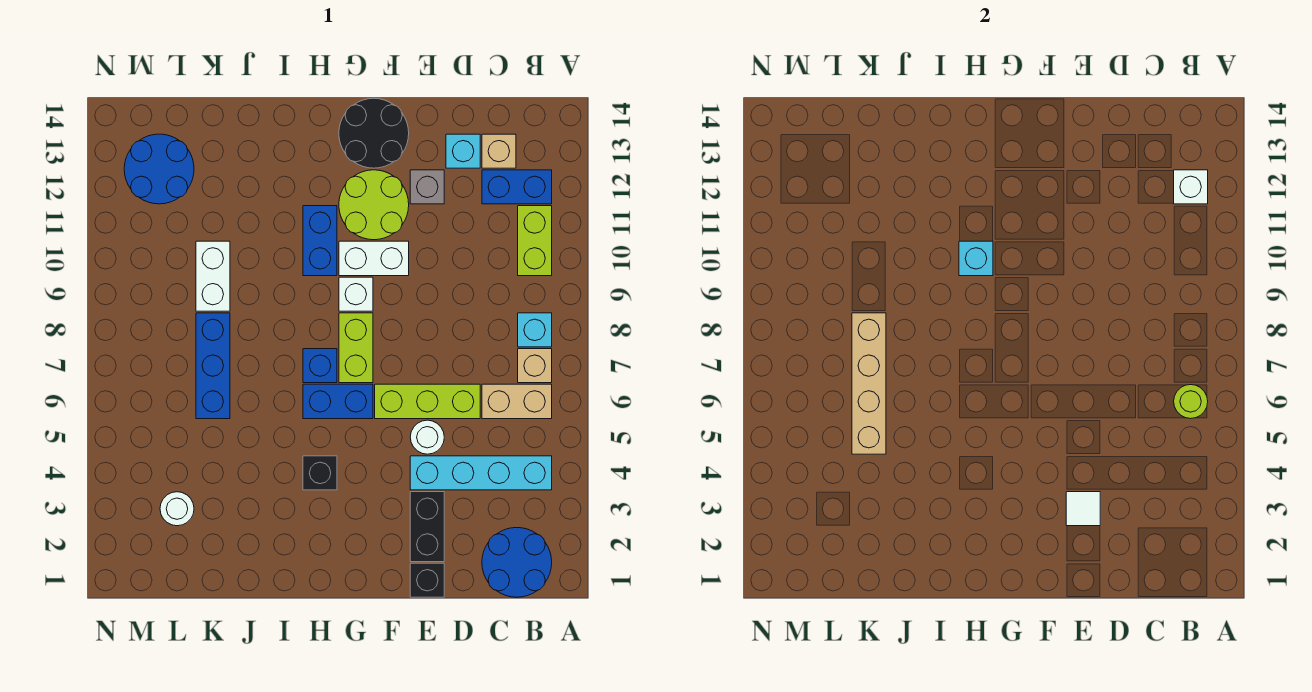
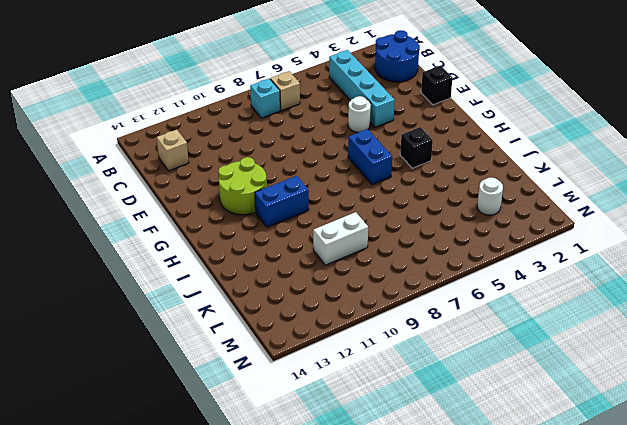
none -> tan 1x2 brick [482,384,552,419]
none -> lime 1x2 brick [518,206,552,276]
none -> blue 1x2 brick [482,170,552,204]
none -> lime 1x3 brick [375,384,480,419]

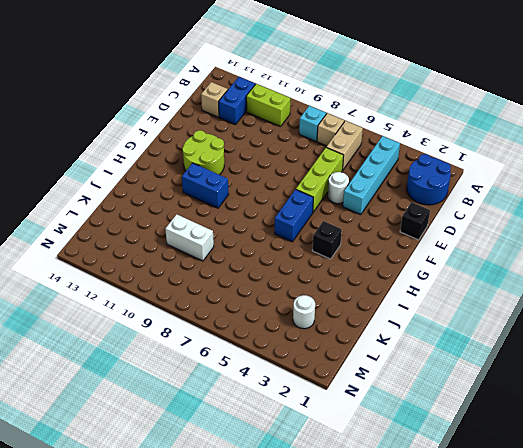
none -> cyan 1x1 brick [446,134,480,168]
none -> black 1x2 brick [410,492,444,562]
none -> grey 1x1 brick [410,170,444,204]
none -> white 1x2 brick [339,241,409,276]

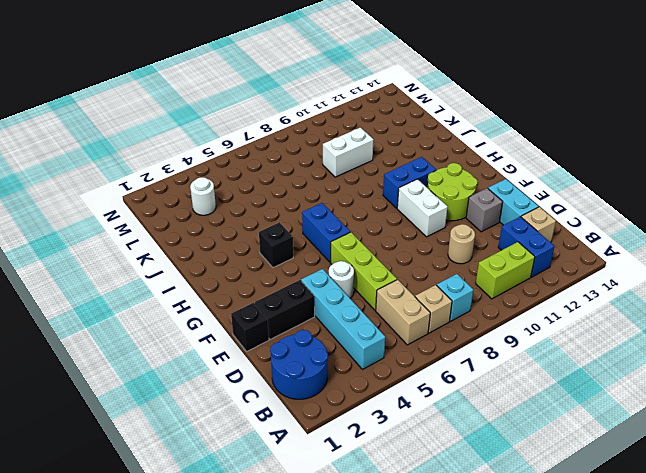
tan 1x1 round brick [448,224,475,264] -> none
cyan 1x2 brick [488,179,539,225] -> cyan 1x1 brick [446,134,480,168]
none -> black 2x2 round brick [339,98,409,168]
none -> lime 1x2 brick [339,313,373,383]
none -> white 1x1 brick [339,277,373,311]
none -> blue 1x1 brick [303,349,337,383]

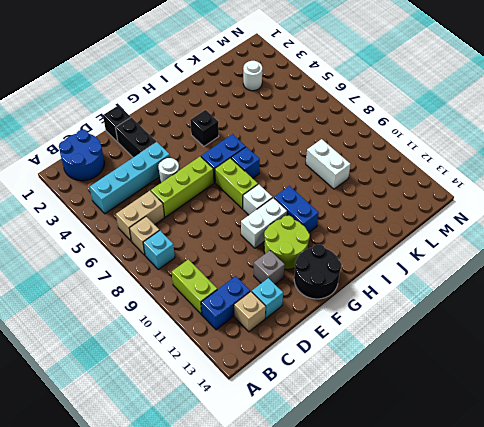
none -> blue 1x3 brick [196,313,230,419]
none -> blue 2x2 round brick [124,134,194,204]
none -> lime 1x1 round brick [1174,385,1208,419]
none -> white 1x1 brick [1174,170,1208,204]

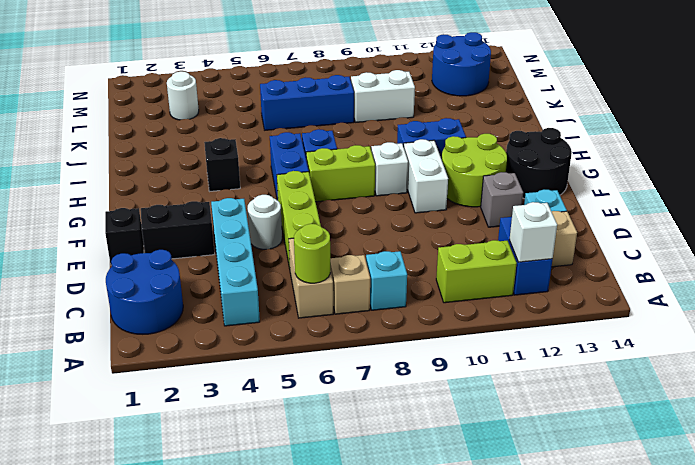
none -> white 1x1 tile [1066,492,1100,526]
none -> cyan 1x1 brick [959,241,993,276]
none -> tan 1x4 brick [852,313,886,454]

